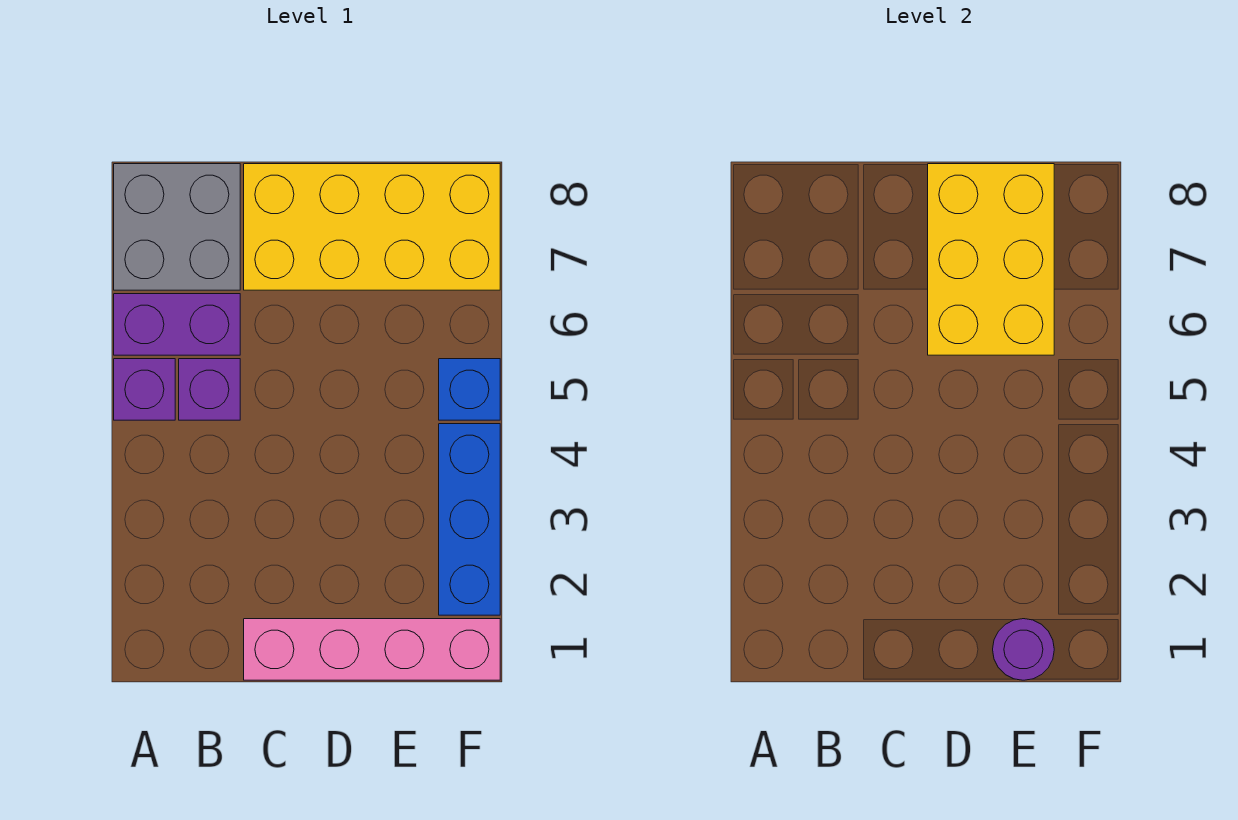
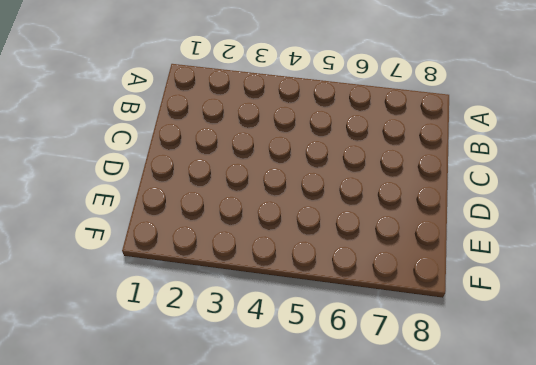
none -> purple 1x1 brick [114,359,175,420]
none -> purple 1x2 brick [114,294,240,355]

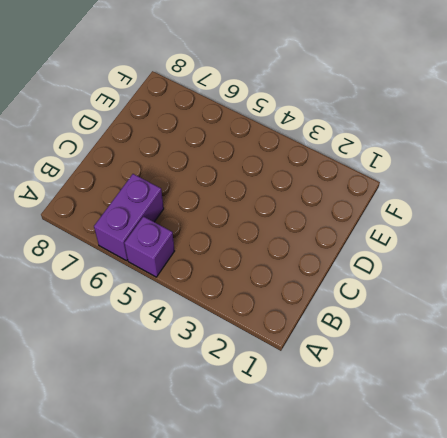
none -> grey 2x2 brick [114,164,240,290]
none -> purple 1x1 brick [179,359,240,420]

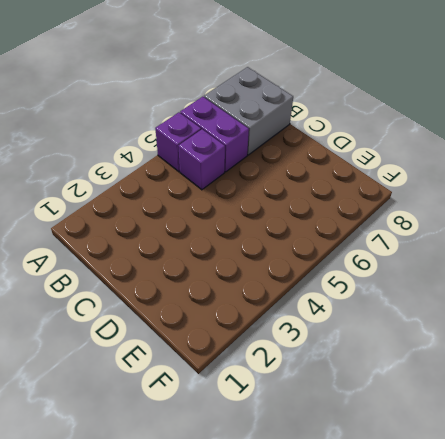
none -> pink 1x4 brick [244,619,500,680]
none -> yellow 2x4 brick [244,164,500,290]

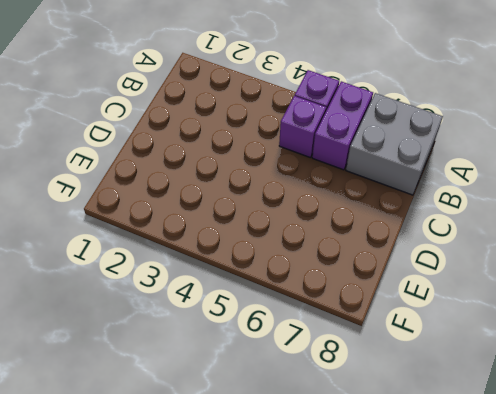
none -> pink 1x4 brick [244,619,500,680]
none -> yellow 2x4 brick [244,164,500,290]

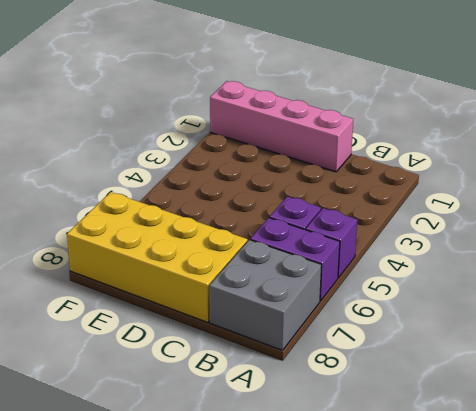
none -> blue 1x3 brick [439,424,500,615]
none -> blue 1x1 brick [439,359,500,420]

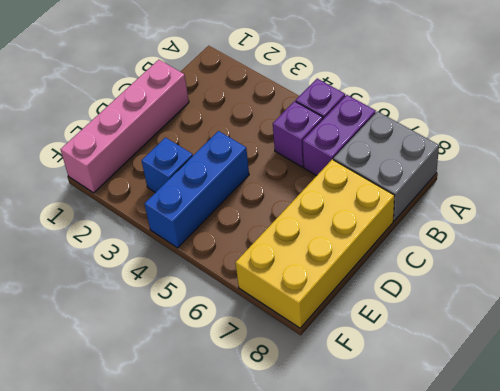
blue 1x3 brick [145,131,249,248] -> blue 1x3 brick turned to [439,424,500,615]
blue 1x1 brick [142,138,193,193] -> blue 1x1 brick moved to [439,359,500,420]
none -> yellow 2x3 brick [928,164,1054,355]
none -> purple 1x1 round brick [993,619,1054,680]

